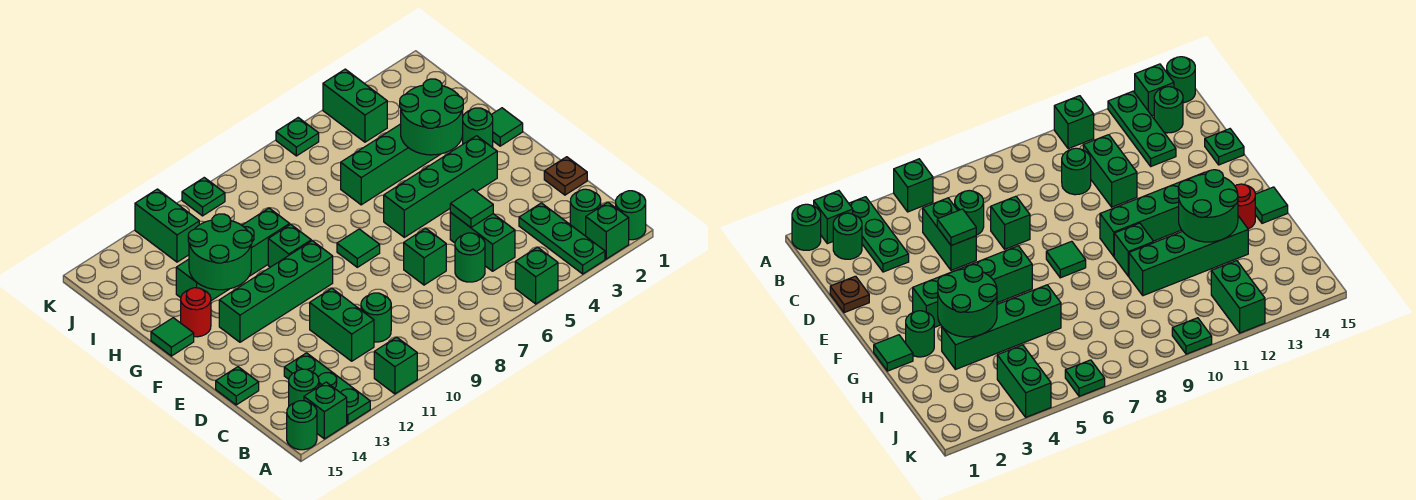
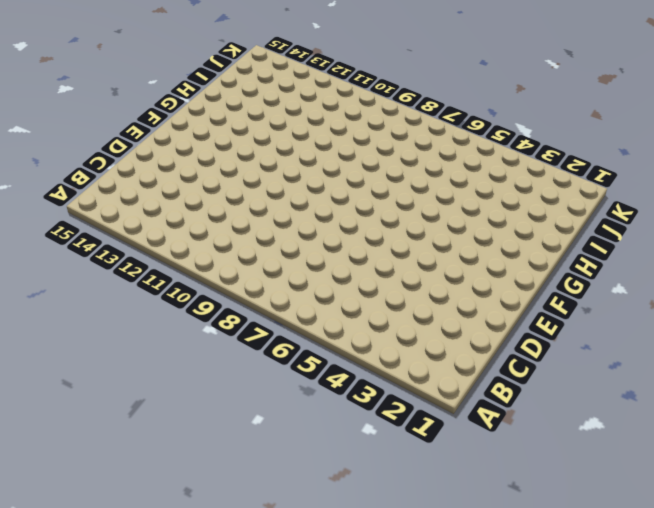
none -> green 1x1 round brick [616,191,646,240]
none -> green 1x1 brick [586,203,629,259]
none -> green 1x3 plate [519,203,605,274]
none -> green 1x1 brick [515,247,558,304]

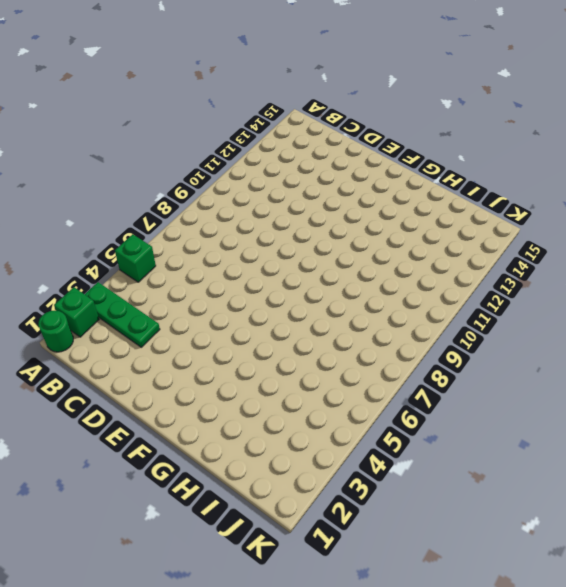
none -> green 1x1 brick [374,337,417,394]
none -> green 1x3 plate [284,353,370,424]
none -> green 1x1 brick [304,382,347,439]
none -> green 1x1 round brick [287,401,317,450]

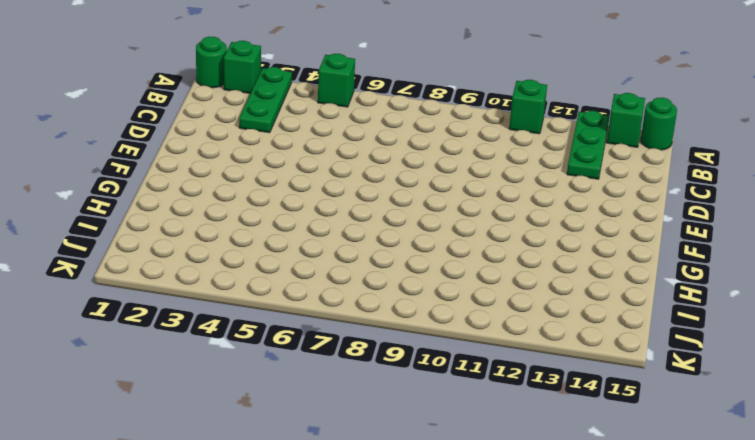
none -> green 1x1 round brick [570,189,601,236]
none -> green 1x1 round brick [289,369,319,406]
none -> green 1x2 brick [450,213,515,271]
none -> green 1x1 round brick [455,233,485,282]

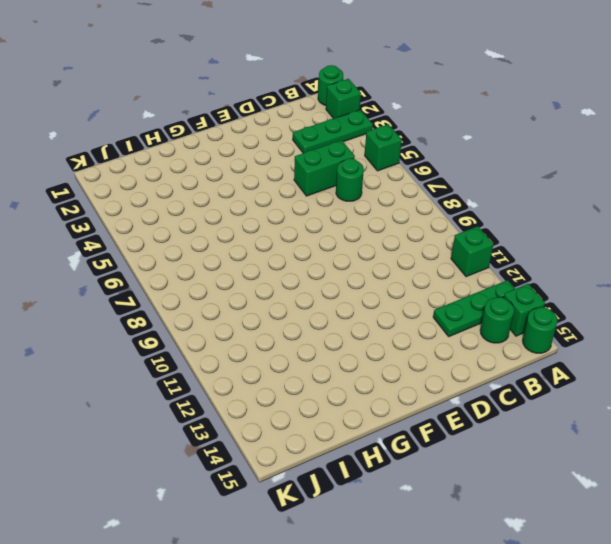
none -> green 1x1 round brick [570,189,601,236]
none -> green 1x1 round brick [361,293,391,342]
none -> green 1x2 brick [310,288,374,361]
none -> brown 1x1 plate [544,157,587,195]

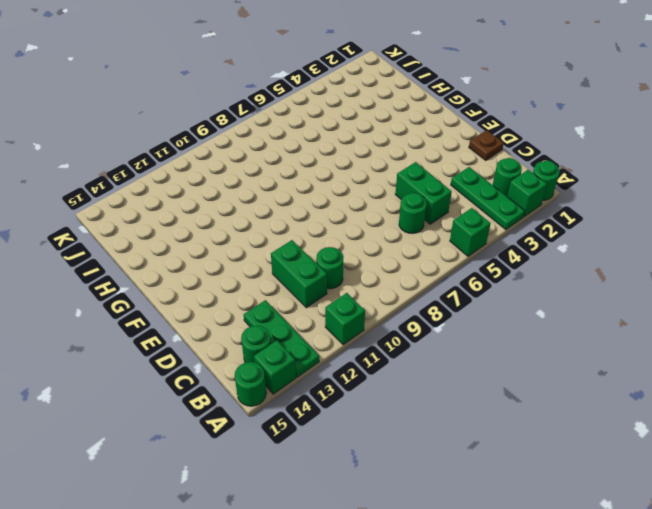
none -> green 1x1 brick [404,228,446,285]
none -> green 1x1 plate [216,367,259,405]
none -> green 1x4 brick [384,136,497,237]
none -> green 1x1 tile [337,229,380,267]

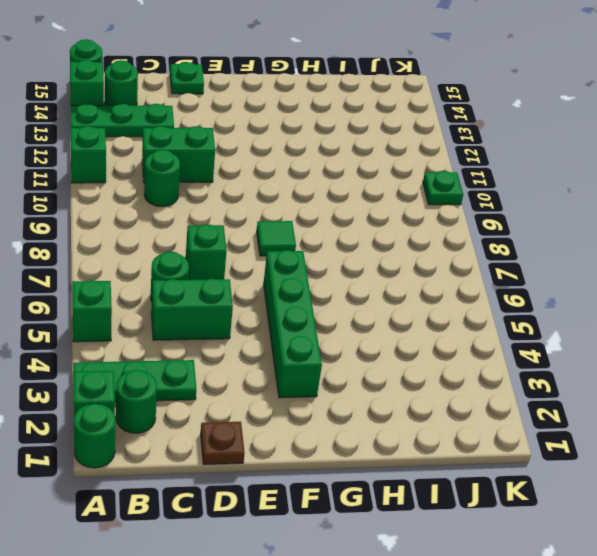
none -> green 1x4 brick [219,241,333,342]
none -> green 1x1 tile [491,108,523,146]
none -> green 1x1 round brick [463,108,493,148]
none -> green 1x1 brick [268,224,311,267]

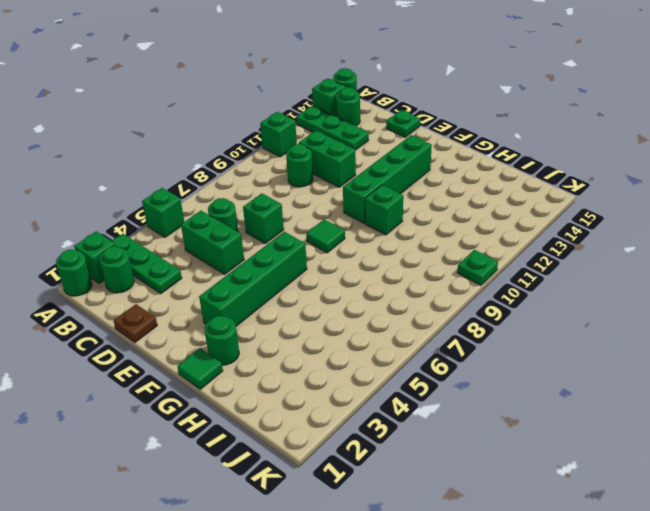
none -> red 1x1 round brick [181,288,211,337]
none -> green 1x1 tile [151,318,194,356]
none -> green 1x4 brick [341,124,440,205]
none -> green 1x4 brick [176,208,290,301]

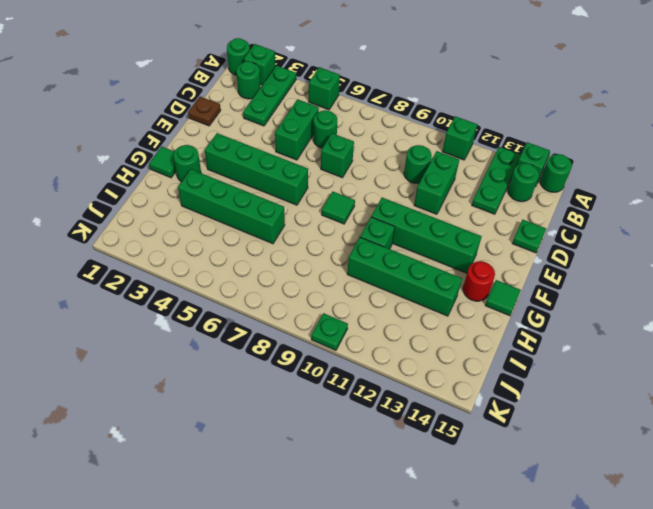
none -> green 1x2 brick [323,69,387,142]
none -> green 1x2 brick [135,189,199,262]
none -> green 1x1 plate [276,118,319,156]
none -> green 1x1 tile [450,189,493,227]

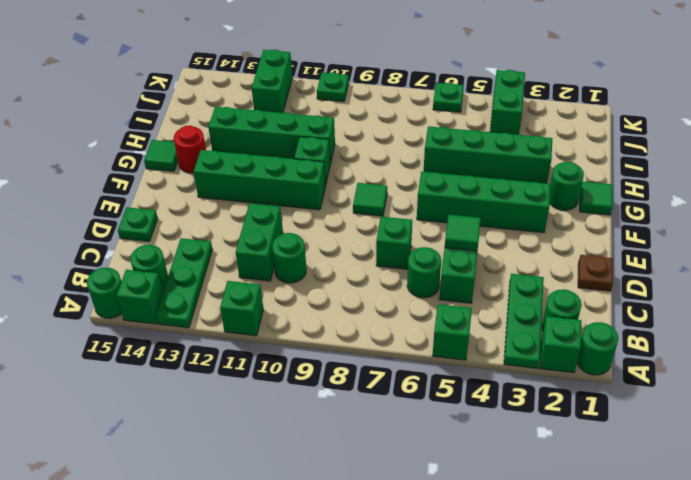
none -> green 2x2 round brick [400,79,463,155]
none -> green 2x2 round brick [188,214,252,290]

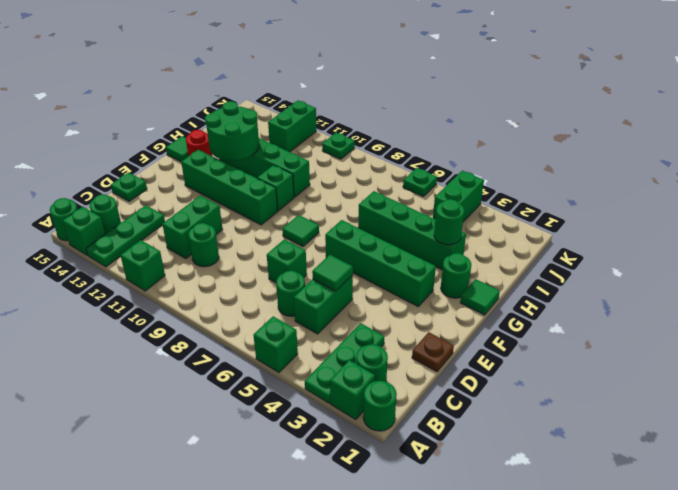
green 1x1 round brick [434,199,464,245] -> green 2x2 round brick [400,79,463,155]

